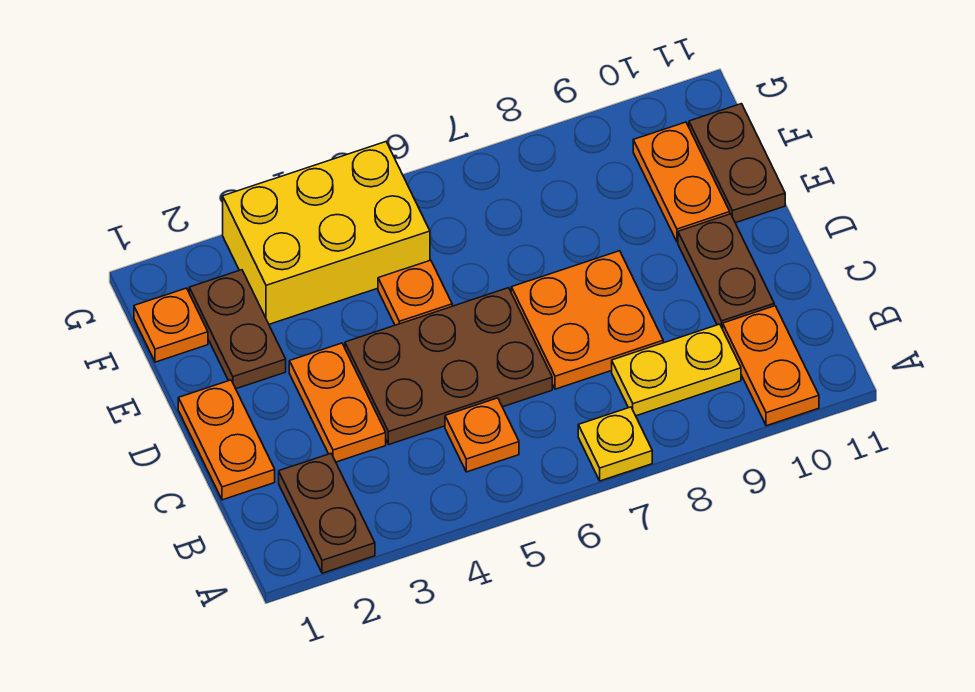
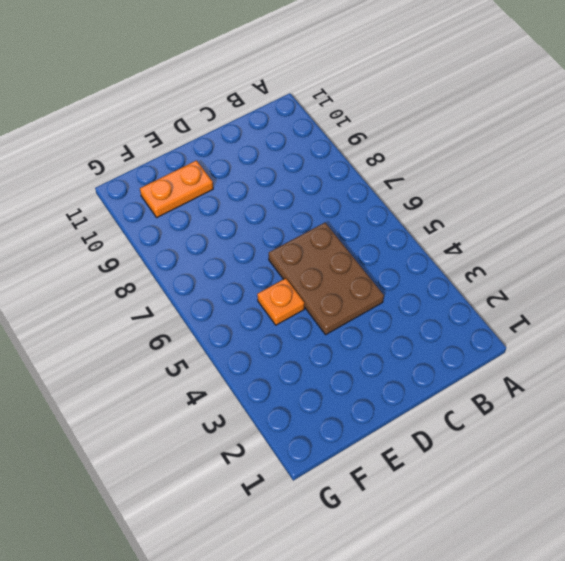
none -> brown 1x2 plate [279,454,375,573]
none -> yellow 1x1 plate [578,407,652,481]
none -> orange 1x2 plate [723,306,819,426]

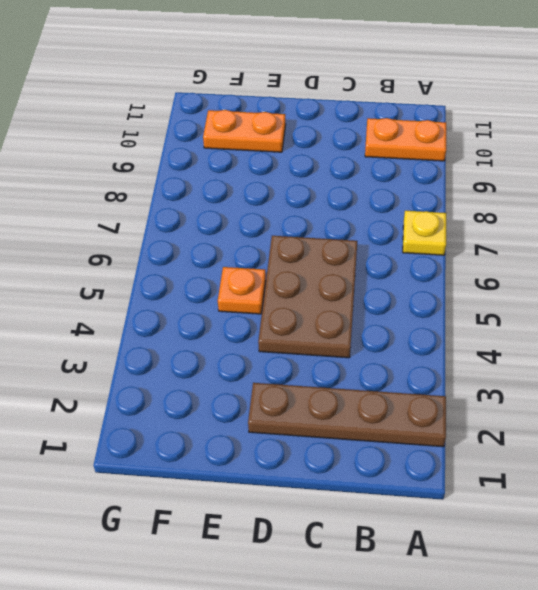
brown 1x4 plate [248,383,446,447] -> brown 1x2 plate [279,454,375,573]
none -> orange 1x1 plate [445,398,519,472]
none -> yellow 1x2 plate [612,324,741,416]
none -> orange 1x2 plate [178,380,275,500]

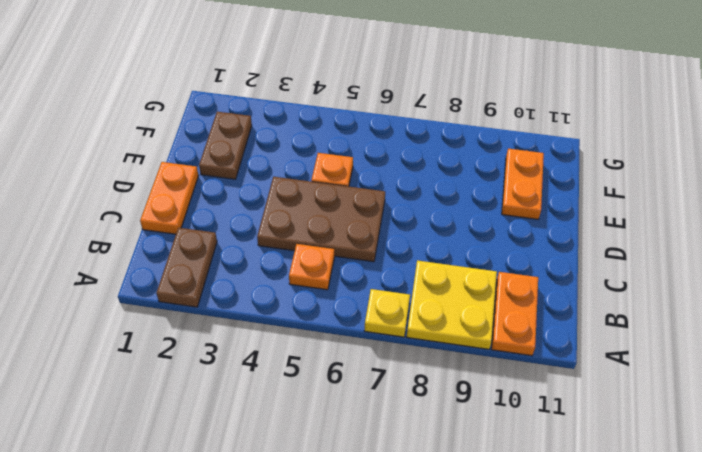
yellow 2x2 plate [407,260,497,349] -> yellow 1x2 plate [612,324,741,416]
none -> orange 1x2 plate [289,343,386,462]
none -> orange 2x2 plate [511,251,663,389]
none -> brown 1x2 plate [678,214,774,329]

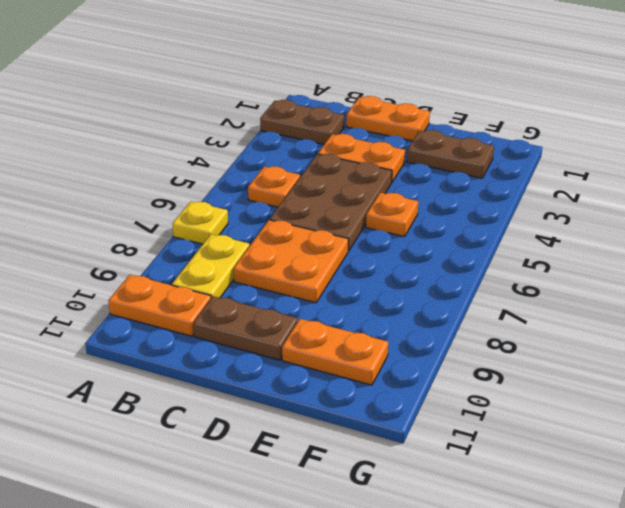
none -> brown 1x2 plate [689,104,785,223]
none -> orange 1x1 plate [134,288,208,362]
none -> yellow 2x3 brick [223,142,430,324]

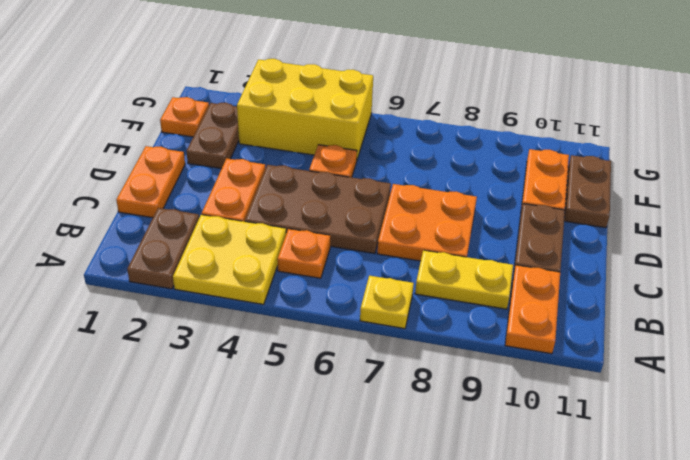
yellow 2x2 plate [173,215,286,304] -> none

